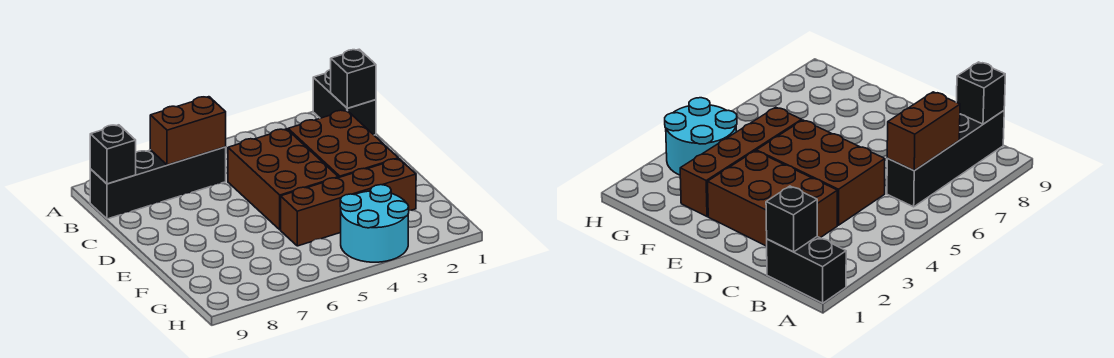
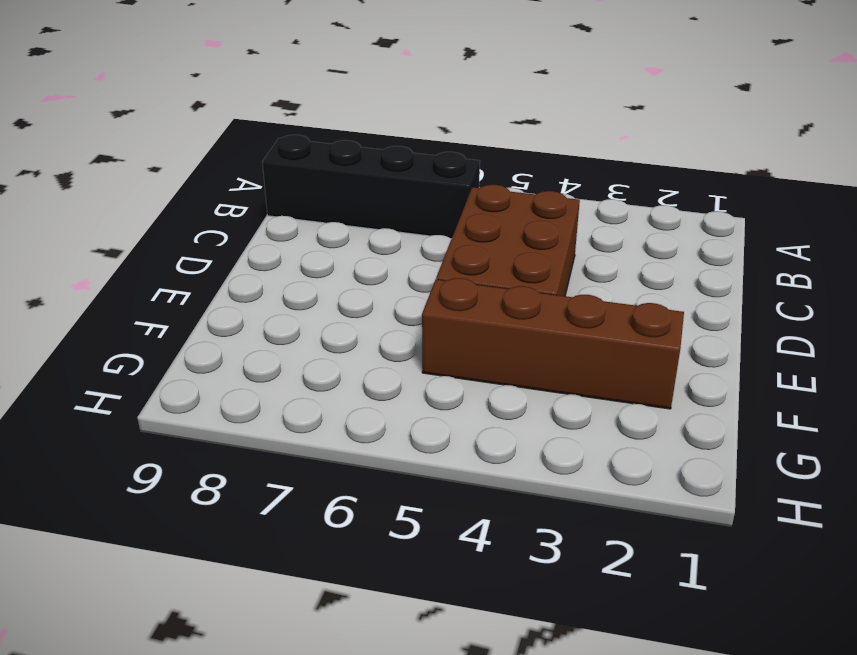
none -> black 1x2 brick [313,69,376,135]
none -> brown 2x3 brick [288,110,399,178]

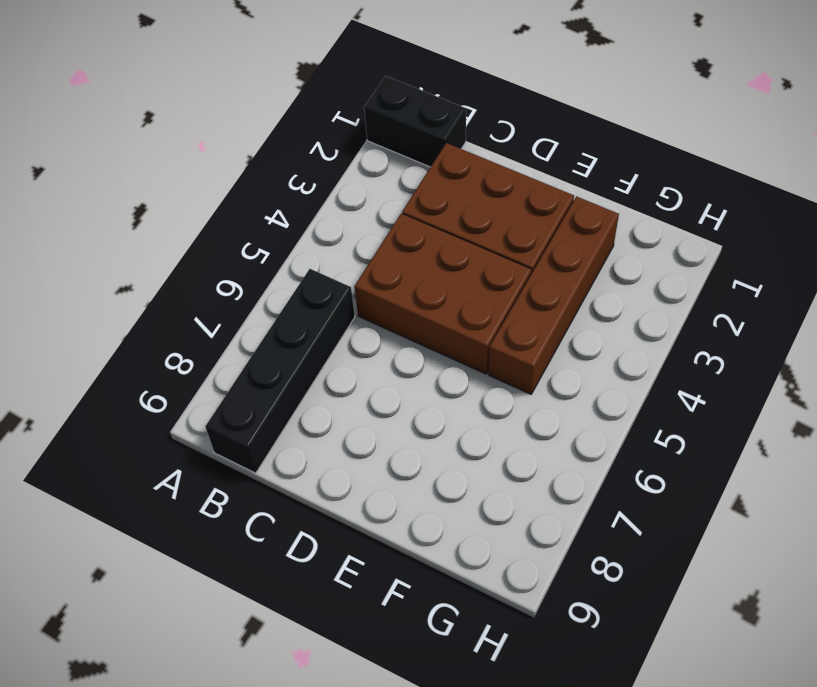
none -> cyan 2x2 round brick [340,185,409,262]
none -> black 1x1 brick [331,49,376,108]

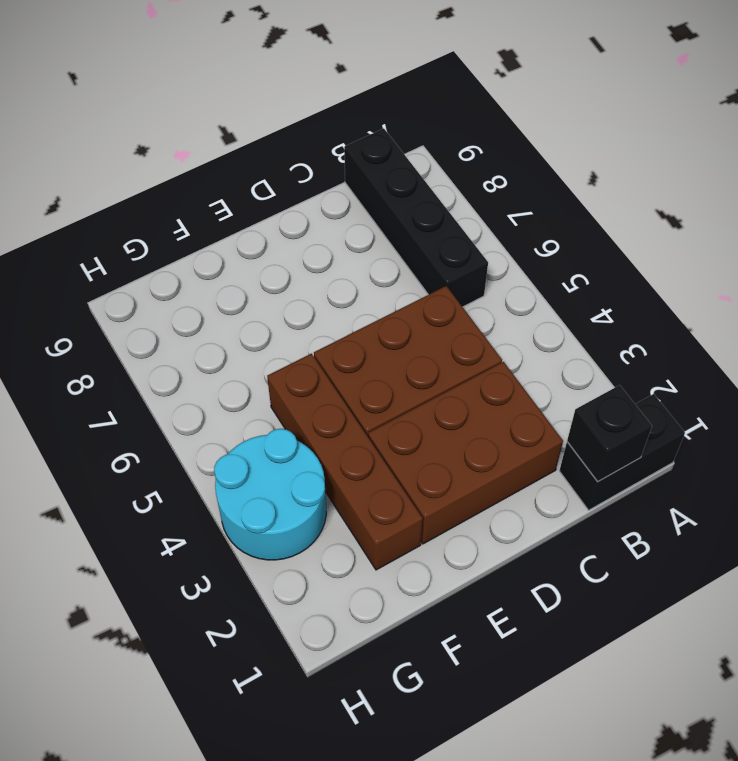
none -> brown 1x2 brick [150,97,226,165]
none -> black 1x1 brick [90,125,136,184]

